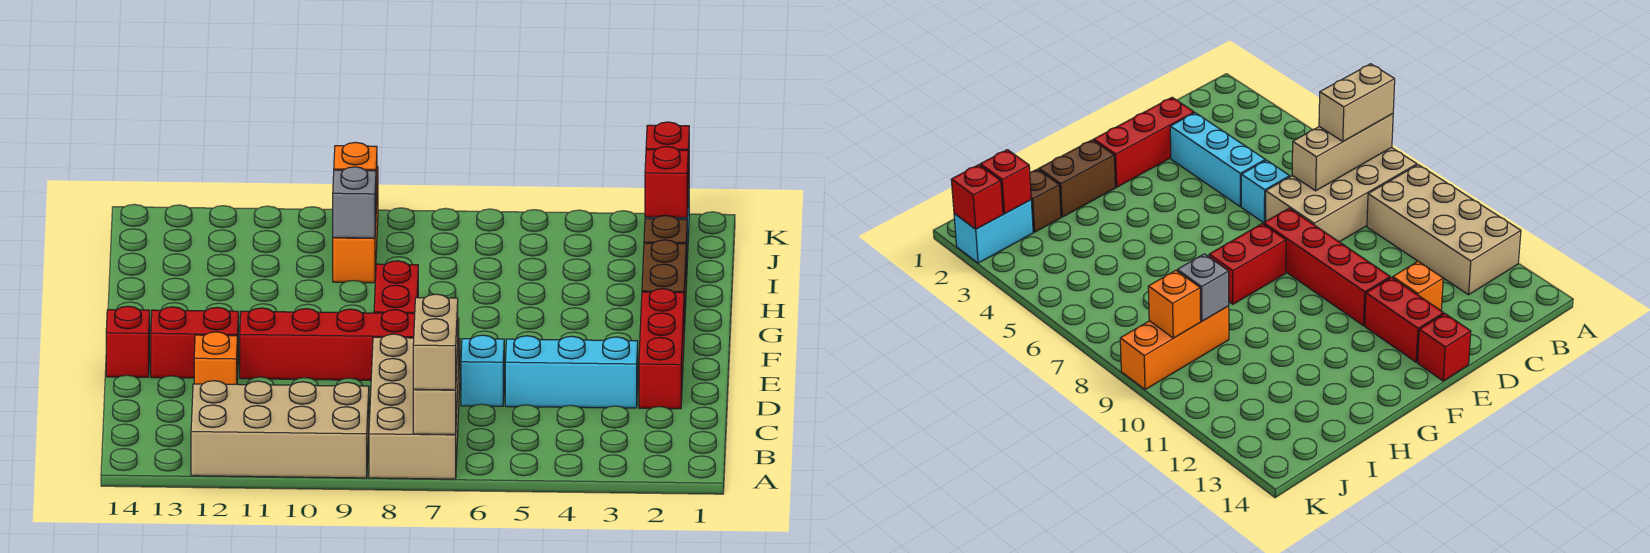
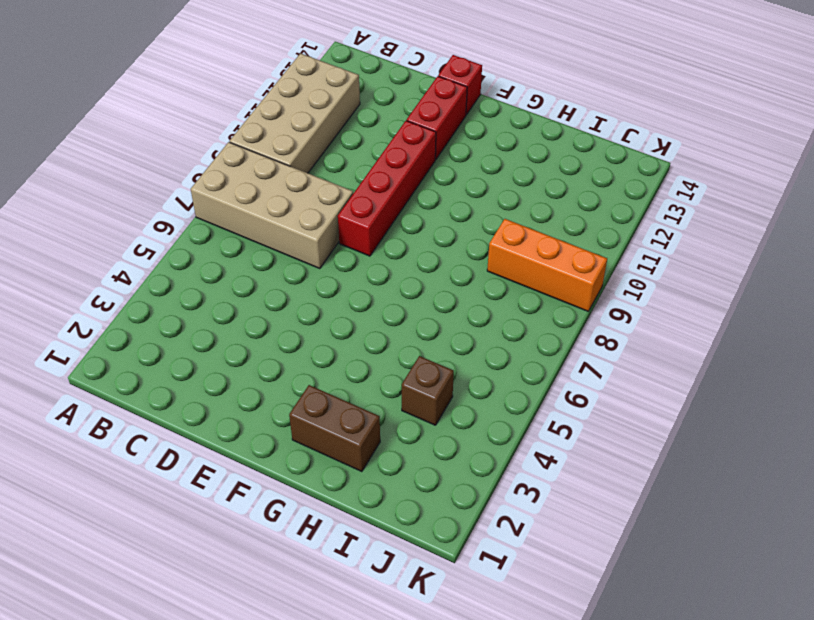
brown 1x1 brick [402,356,454,425] -> brown 1x1 brick moved to [644,215,687,283]
none -> red 1x3 brick [639,289,684,409]
none -> cyan 1x3 brick [505,336,638,408]
none -> cyan 1x1 brick [461,335,504,406]

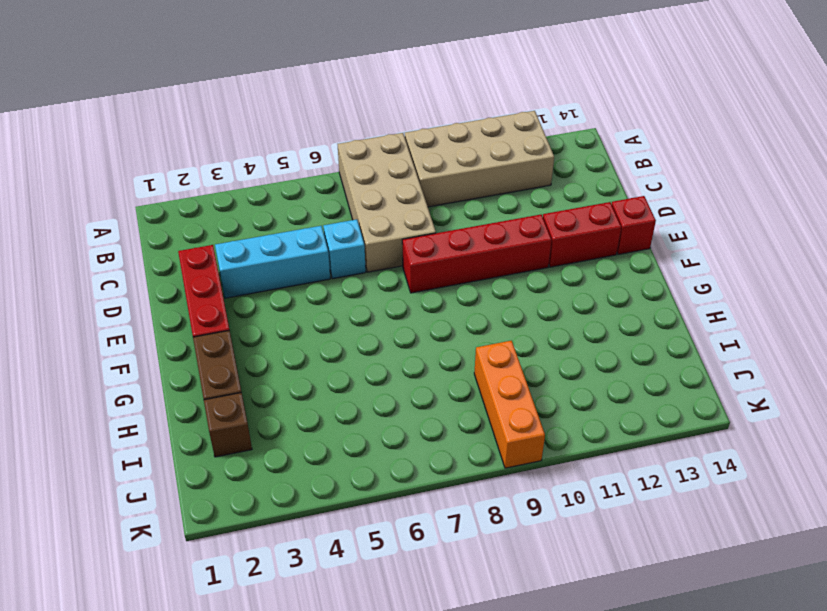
none -> orange 1x1 brick [194,332,238,384]
none -> red 1x2 brick [374,261,418,313]
none -> cyan 1x2 brick [954,200,1033,263]

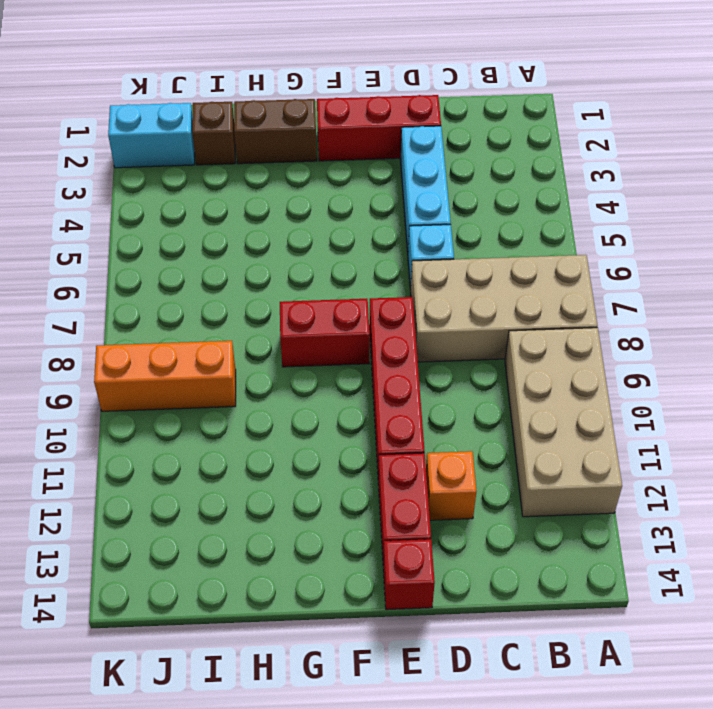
none -> tan 1x3 brick [413,319,459,435]
none -> grey 1x1 brick [333,167,376,238]
none -> red 1x1 brick [645,146,688,218]

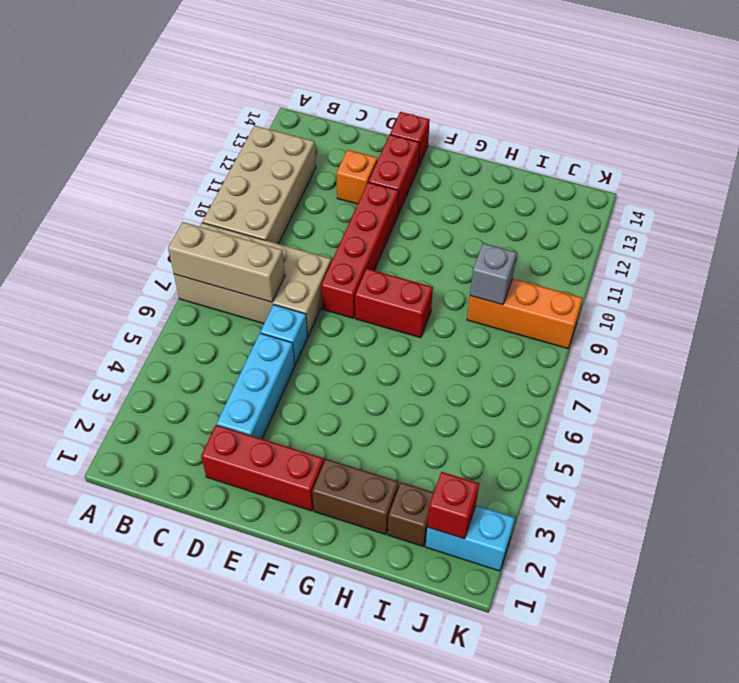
none -> orange 1x1 brick [334,142,377,205]
none -> red 1x1 brick [646,122,689,191]
none -> tan 1x2 brick [413,294,458,390]

